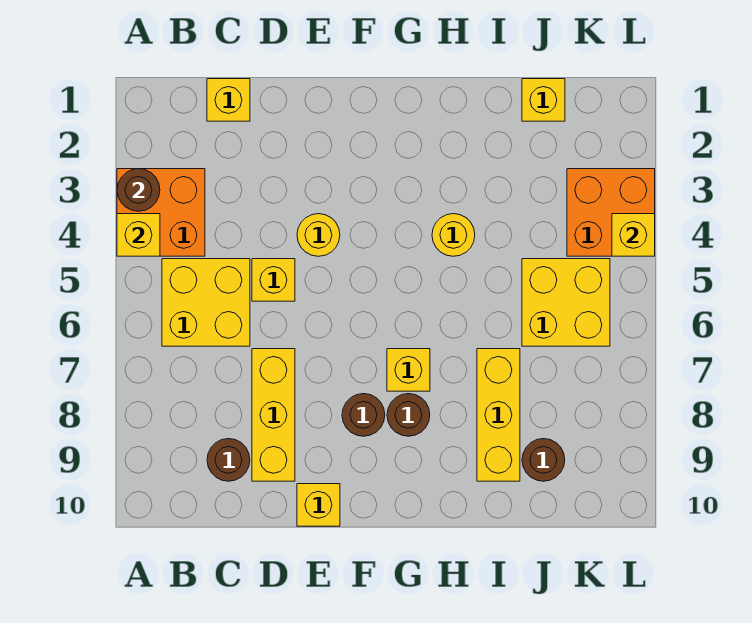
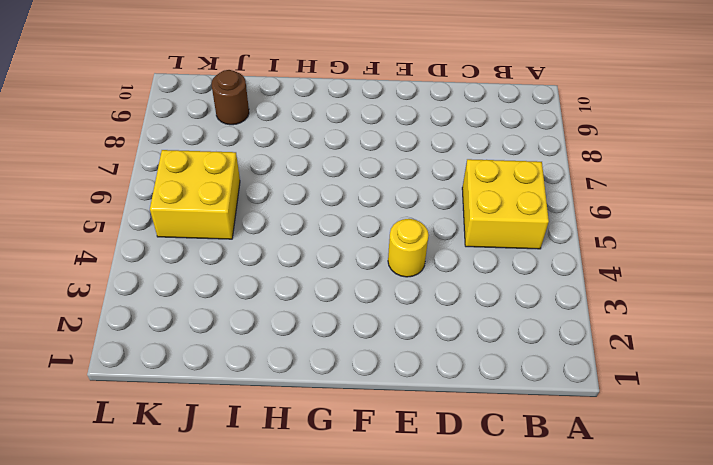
none -> orange 2x2 brick [117,169,205,256]
none -> yellow 1x1 brick [207,79,250,121]
none -> brown 1x1 round brick [207,439,250,481]

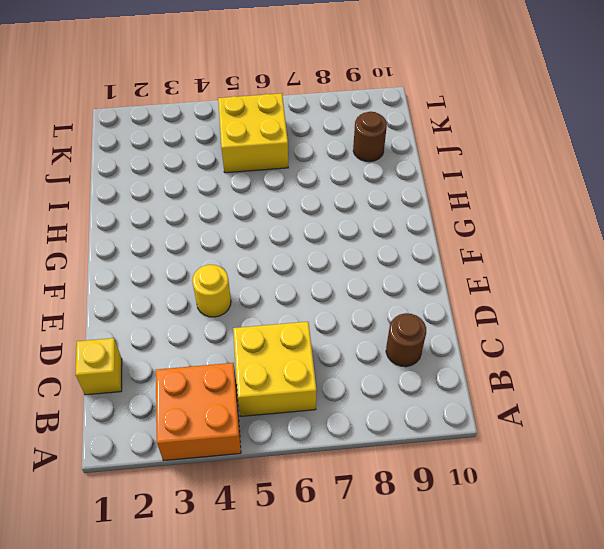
none -> yellow 1x1 brick [252,259,295,301]
none -> yellow 1x3 brick [252,349,295,481]
none -> yellow 1x1 brick [297,484,340,526]

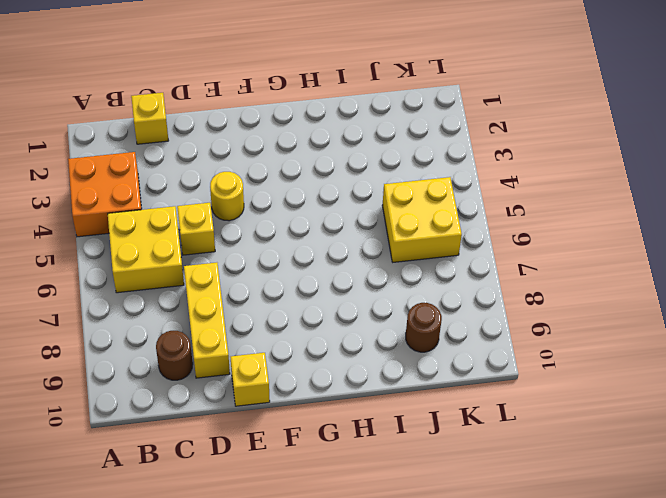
none -> brown 1x1 round brick [342,394,385,436]
none -> yellow 1x1 brick [387,349,430,391]
none -> brown 1x1 round brick [387,394,430,436]

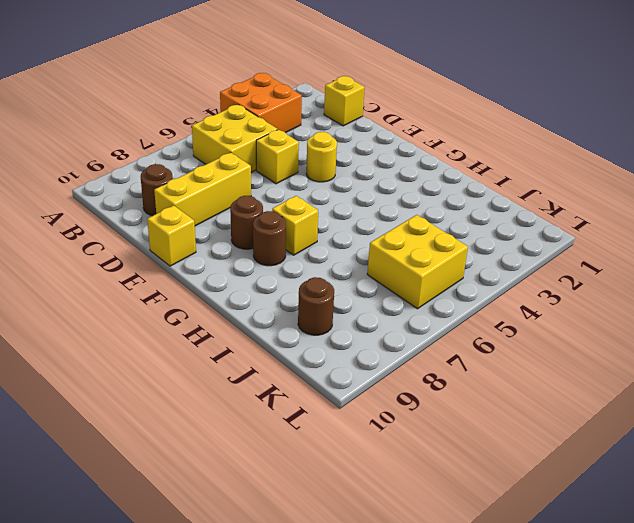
none -> yellow 1x1 round brick [432,214,475,256]
none -> yellow 1x3 brick [477,349,520,481]
none -> yellow 1x1 brick [522,79,565,121]

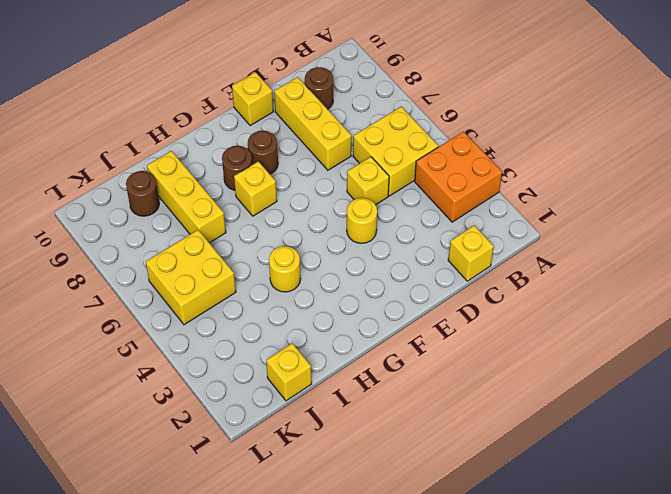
none -> orange 2x2 brick [567,169,655,256]
none -> brown 1x1 round brick [117,169,160,211]
none -> yellow 1x1 brick [117,214,160,256]

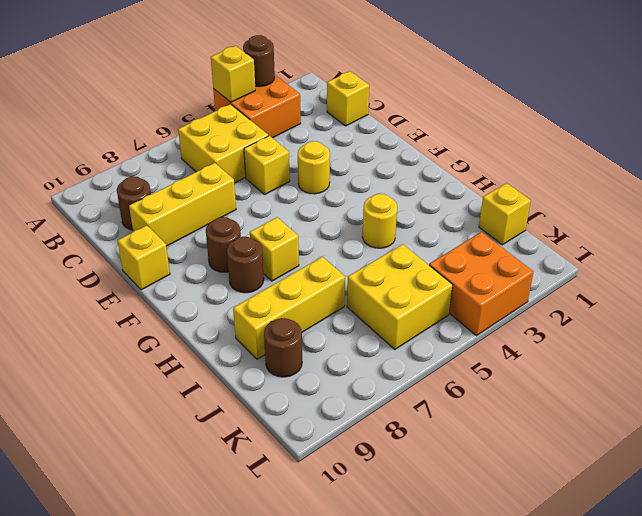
none -> yellow 1x1 brick [612,214,655,256]

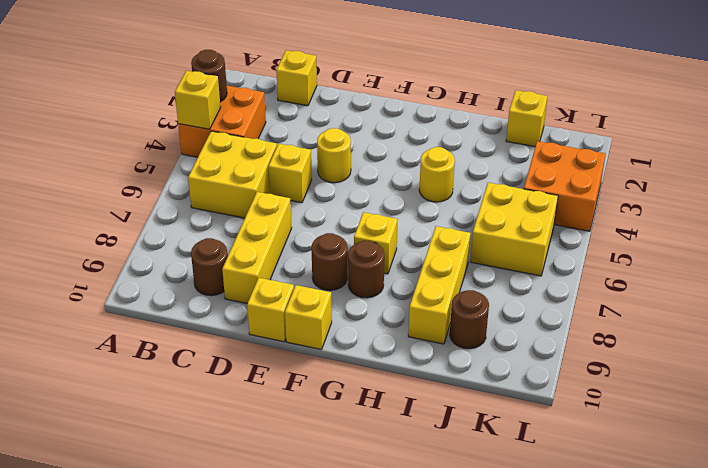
yellow 1x1 brick [285,285,332,350] -> yellow 1x1 brick moved to [612,214,655,256]

